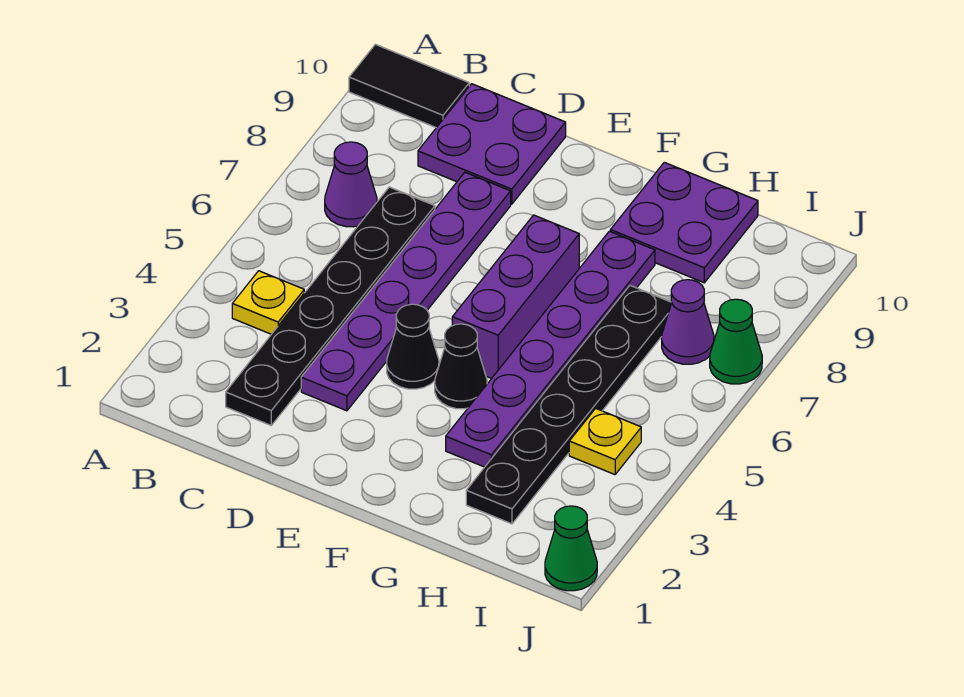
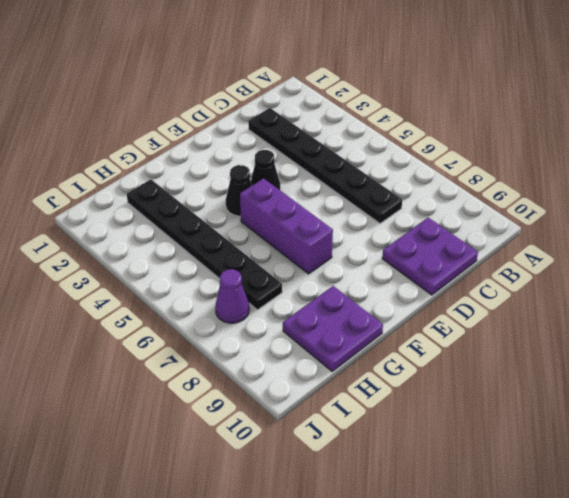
none -> black 1x2 tile [349,44,469,128]
none -> yellow 1x1 plate [232,271,304,334]
none -> purple 1x1 cone [325,142,377,227]

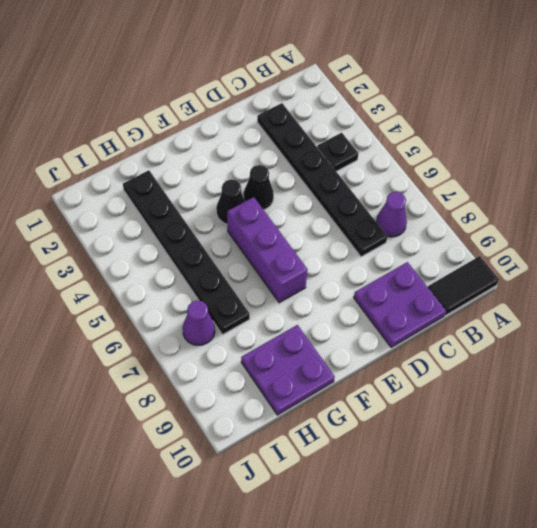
black 1x1 plate [317,133,358,171] -> yellow 1x1 plate [232,271,304,334]
none -> purple 1x6 plate [301,172,511,411]
none -> purple 1x6 plate [446,231,655,467]
none -> yellow 1x1 plate [569,408,641,475]

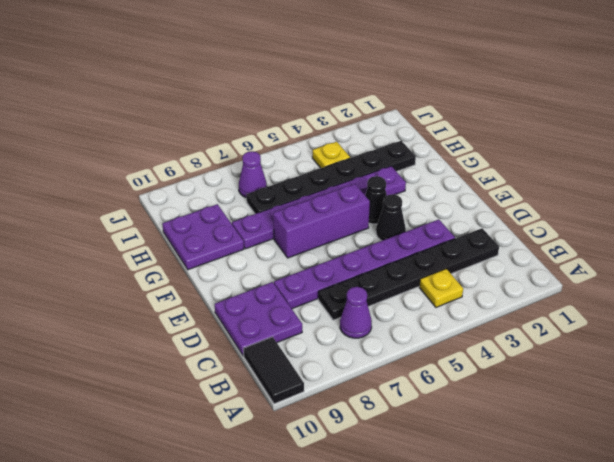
none -> green 1x1 cone [545,506,597,591]
none -> green 1x1 cone [710,299,762,384]

